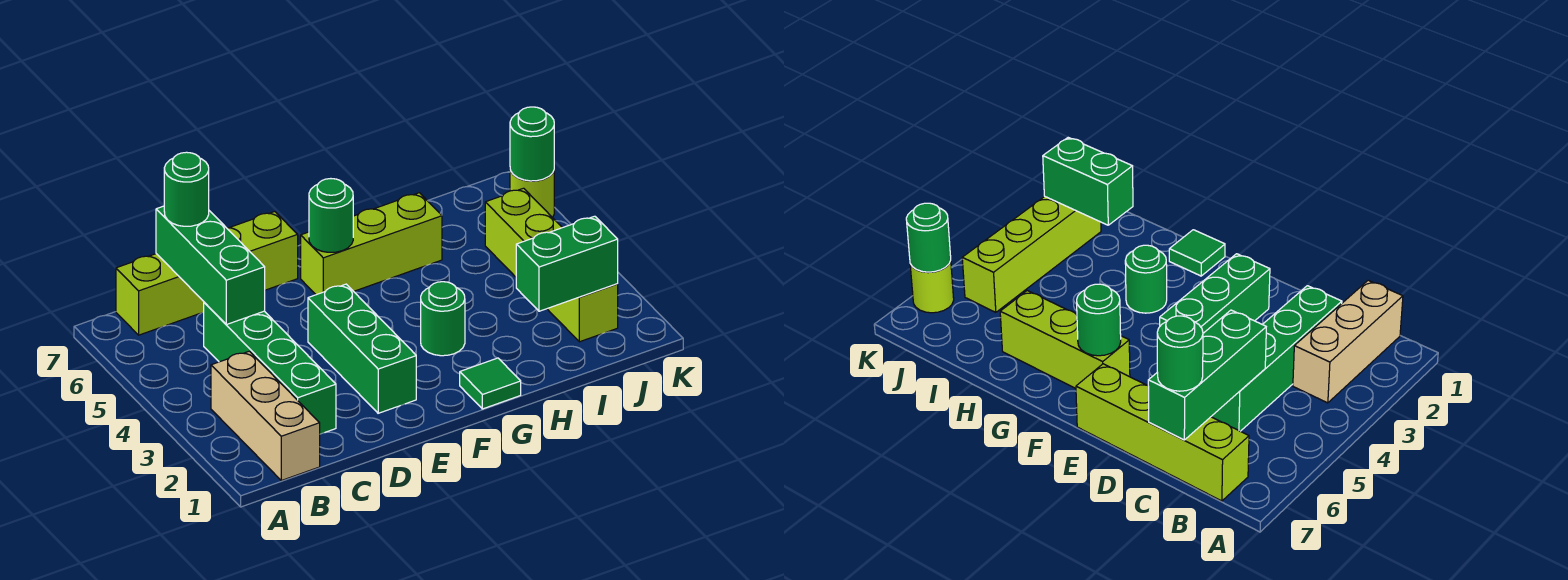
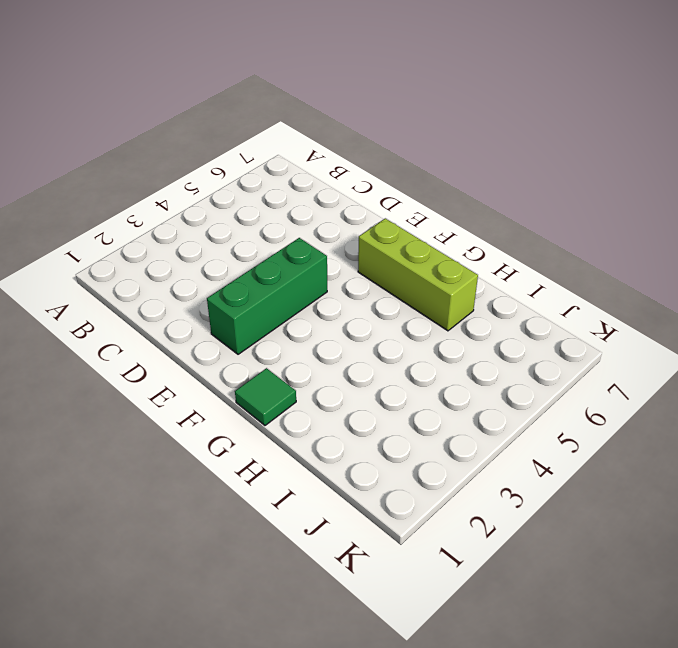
none -> tan 1x3 brick [211,351,320,481]
none -> lime 1x4 brick [116,212,298,335]
none -> green 1x4 brick [204,302,336,434]

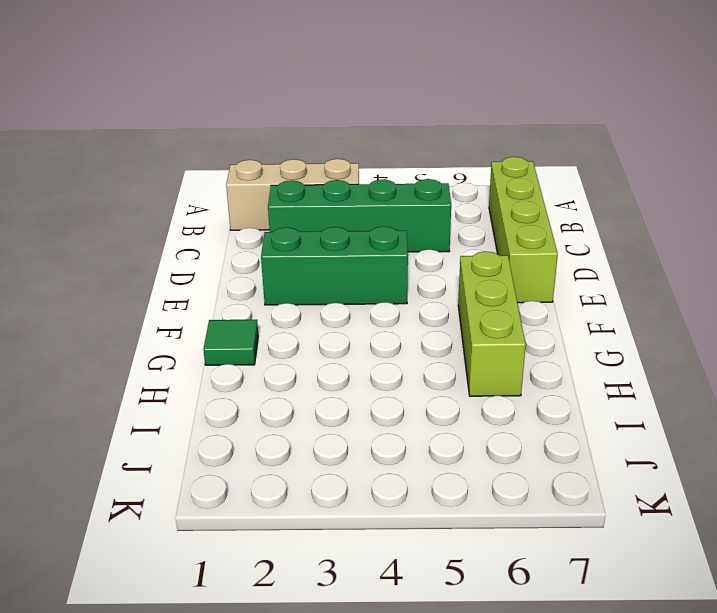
none -> green 1x1 round brick [421,282,465,356]
none -> lime 1x4 brick [485,188,618,342]
none -> lime 1x1 round brick [510,170,554,218]

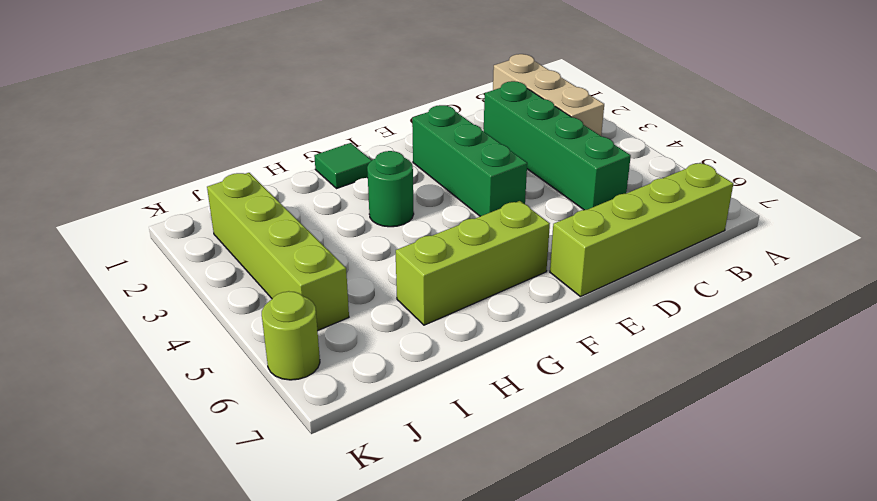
none -> green 1x3 brick [156,206,265,325]
none -> green 1x1 round brick [309,179,353,252]
none -> green 1x2 brick [516,216,618,311]

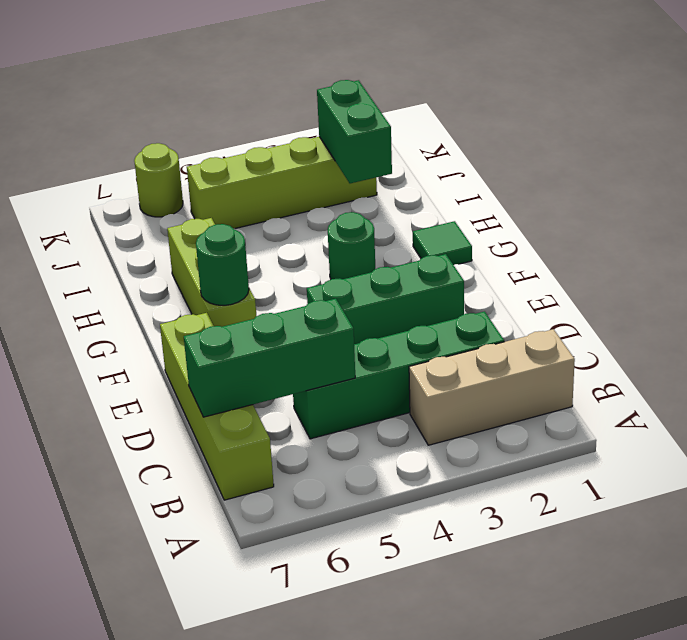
none -> green 1x1 round brick [510,107,554,181]
none -> green 1x1 round brick [164,152,209,226]

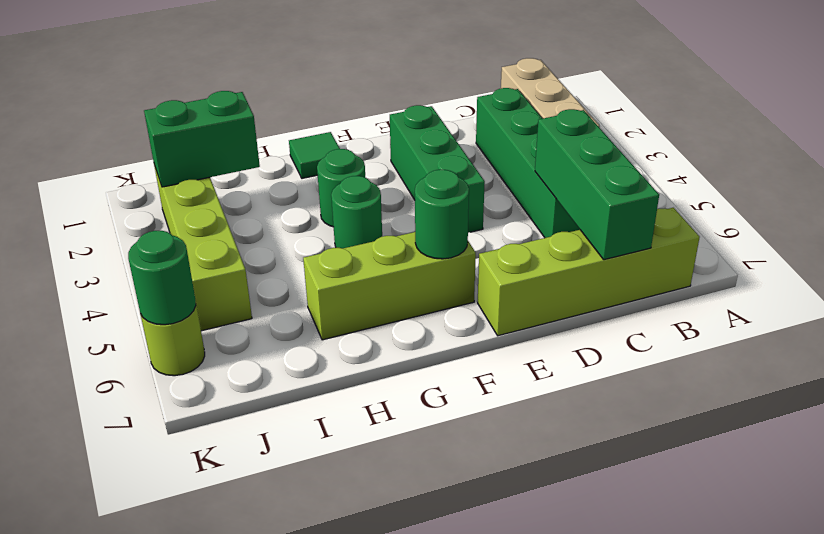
green 1x1 round brick [331,176,382,248] -> green 1x1 round brick moved to [164,152,209,226]

